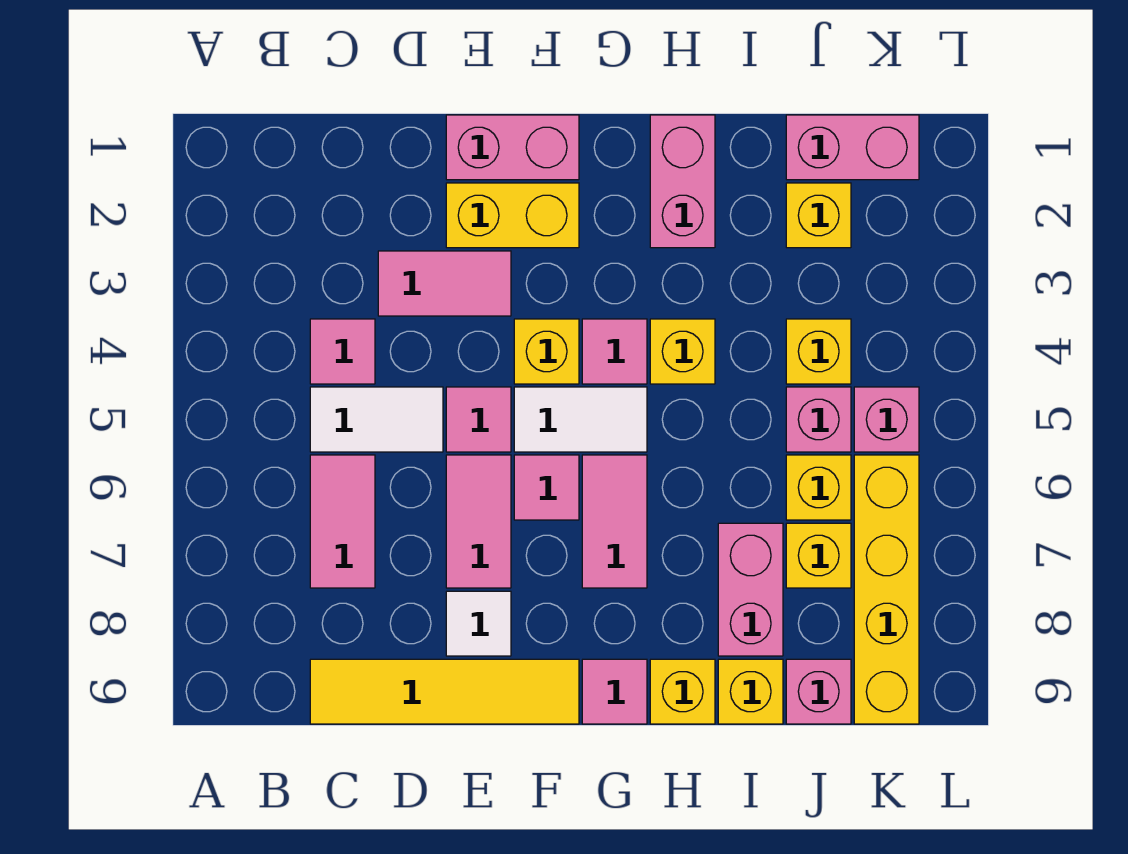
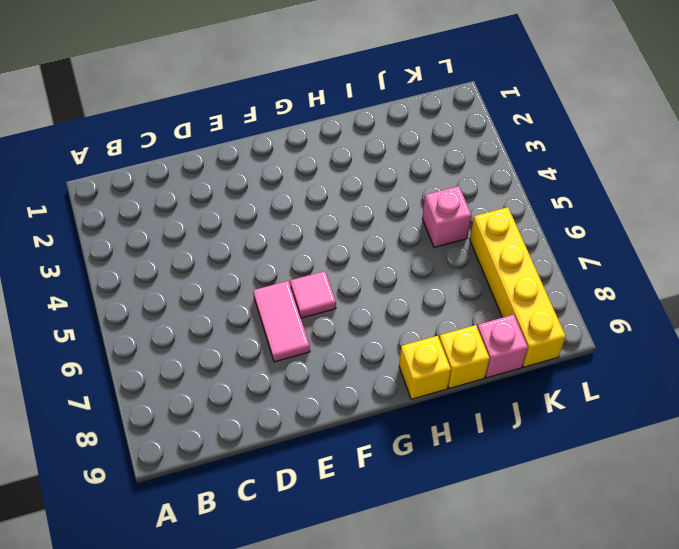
none -> pink 1x1 tile [310,319,375,384]
none -> white 1x2 tile [310,387,443,452]
none -> pink 1x2 tile [310,455,375,588]
none -> yellow 1x4 tile [310,659,579,724]

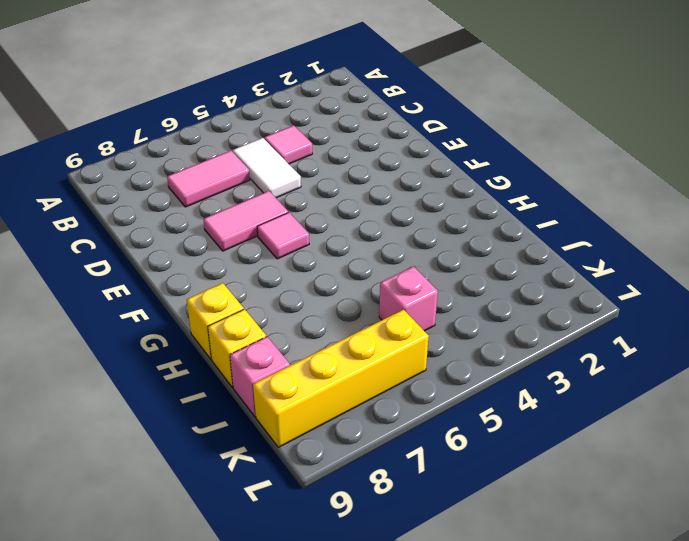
none -> yellow 1x4 tile [310,659,579,724]
none -> pink 1x2 tile [378,251,511,316]
none -> pink 1x2 brick [446,115,579,180]
none -> yellow 1x2 brick [446,183,579,248]

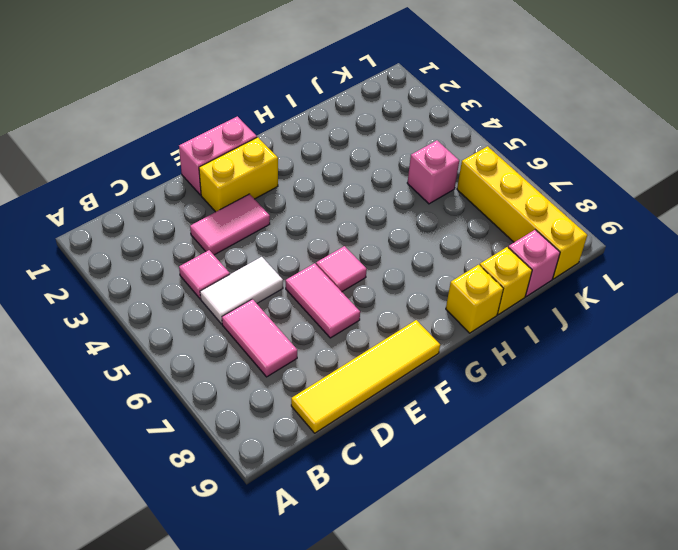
none -> pink 1x1 tile [446,387,511,452]
none -> white 1x1 tile [446,591,511,656]
none -> yellow 1x1 brick [514,319,579,384]
none -> white 1x2 tile [514,387,647,452]

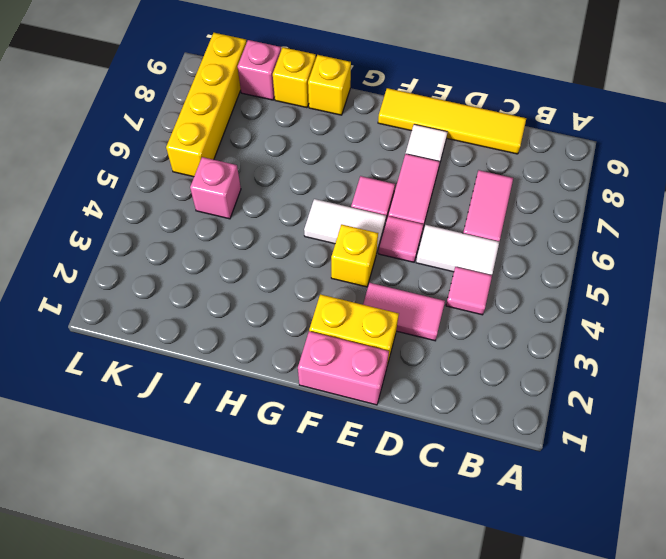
none -> pink 1x1 tile [582,319,647,384]
none -> pink 1x2 tile [582,455,647,588]
none -> pink 1x1 tile [582,659,647,724]
none -> pink 1x2 brick [650,115,715,248]

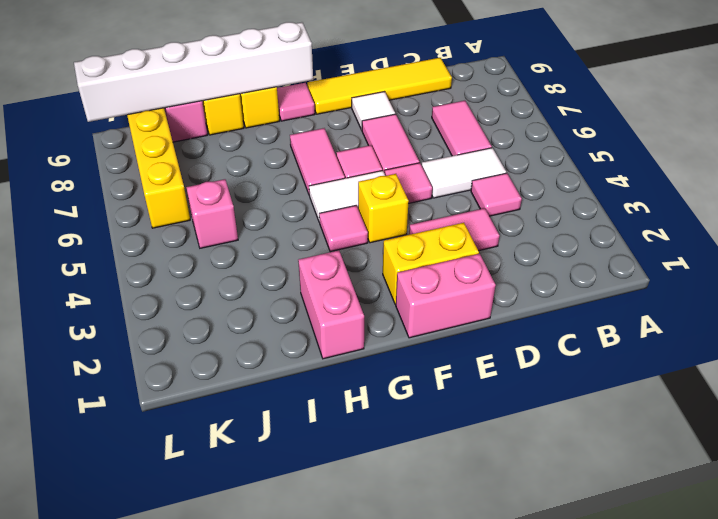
white 1x6 brick [74,22,313,122] -> none
none -> yellow 1x1 brick [650,319,715,384]
none -> pink 1x2 brick [718,523,783,656]
none -> pink 1x2 brick [786,115,919,180]
none -> yellow 1x1 brick [786,183,851,248]

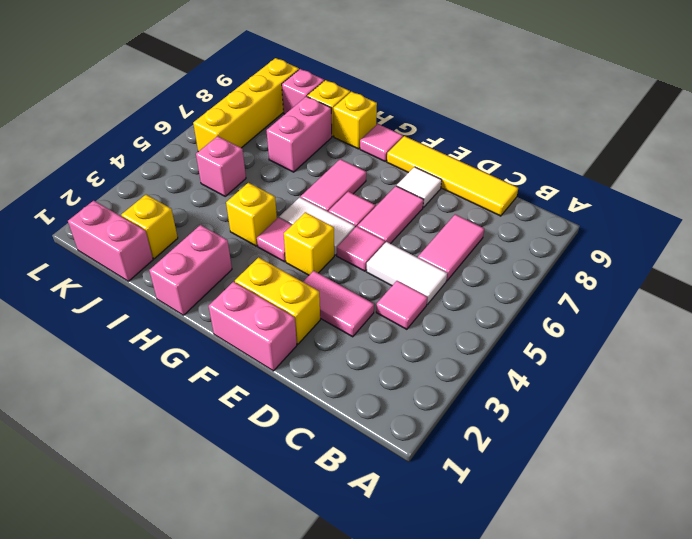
none -> yellow 1x1 brick [786,319,851,384]
none -> yellow 1x1 brick [786,455,851,520]
none -> yellow 1x1 brick [786,523,851,588]
none -> pink 1x1 brick [854,387,919,452]

